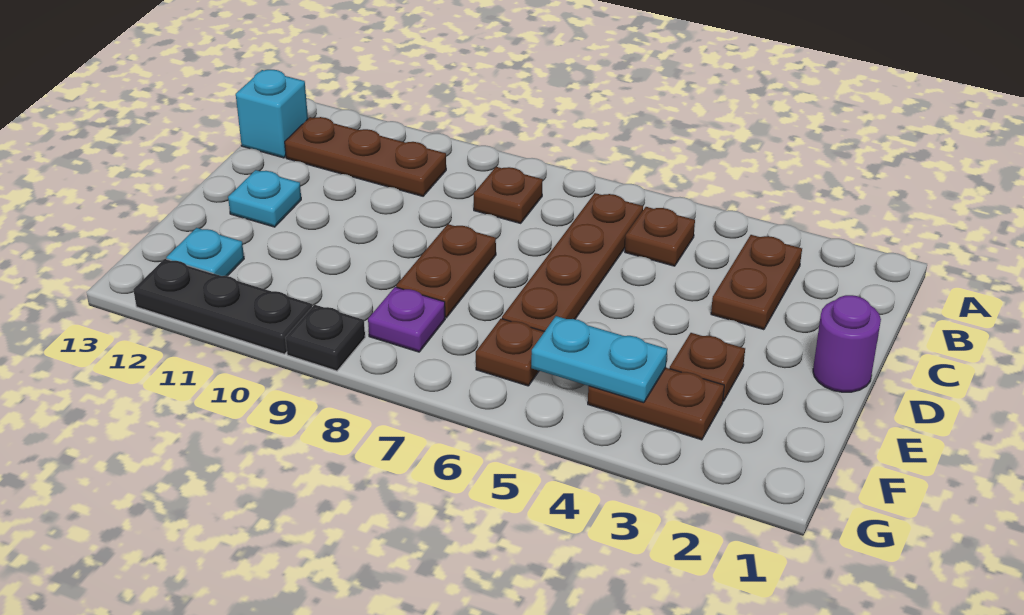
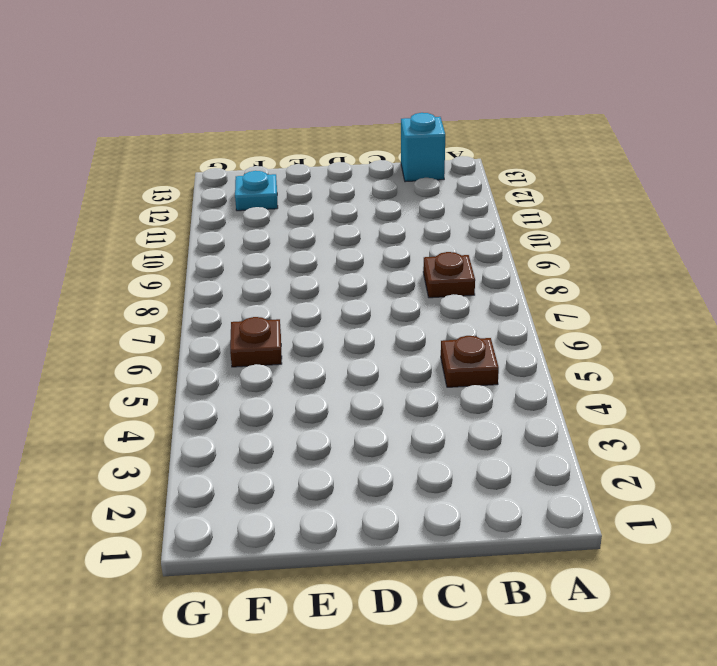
none -> brown 1x2 plate [711,235,802,330]
none -> brown 1x4 plate [502,193,643,331]
none -> brown 1x3 plate [285,117,446,196]

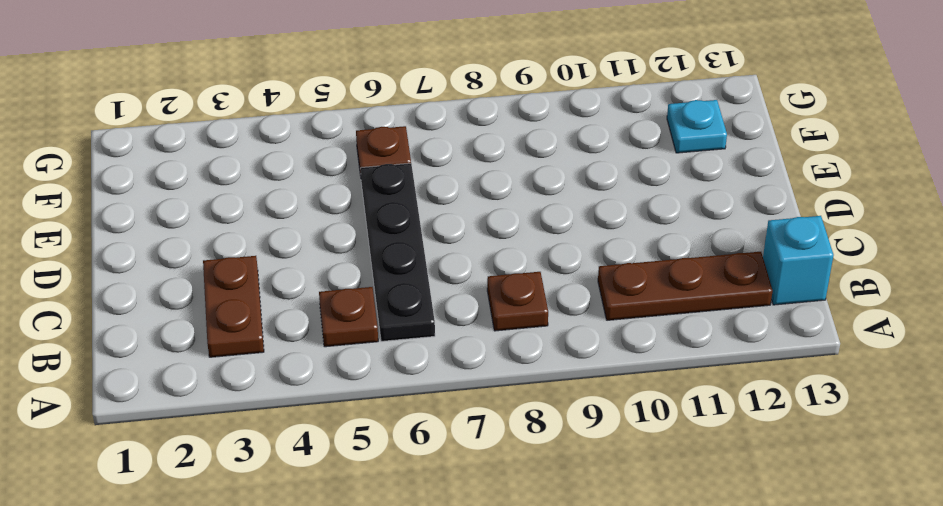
black 1x4 plate [361,163,435,341] -> brown 1x4 plate [502,193,643,331]
none -> purple 1x1 round brick [813,295,881,392]
none -> brown 1x2 plate [396,224,496,318]
none -> cyan 1x1 plate [228,170,301,227]

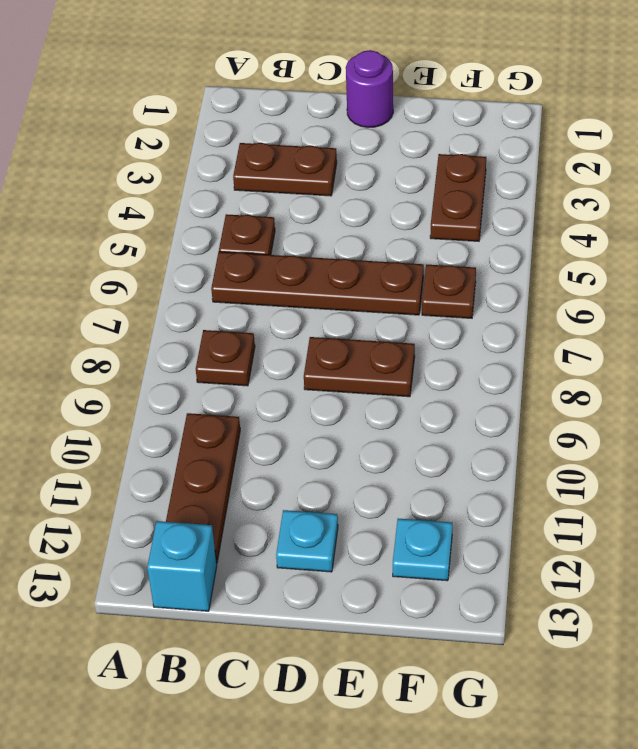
none -> brown 1x1 plate [670,333,745,401]
none -> purple 1x1 plate [368,287,445,352]
none -> black 1x1 plate [285,305,365,371]

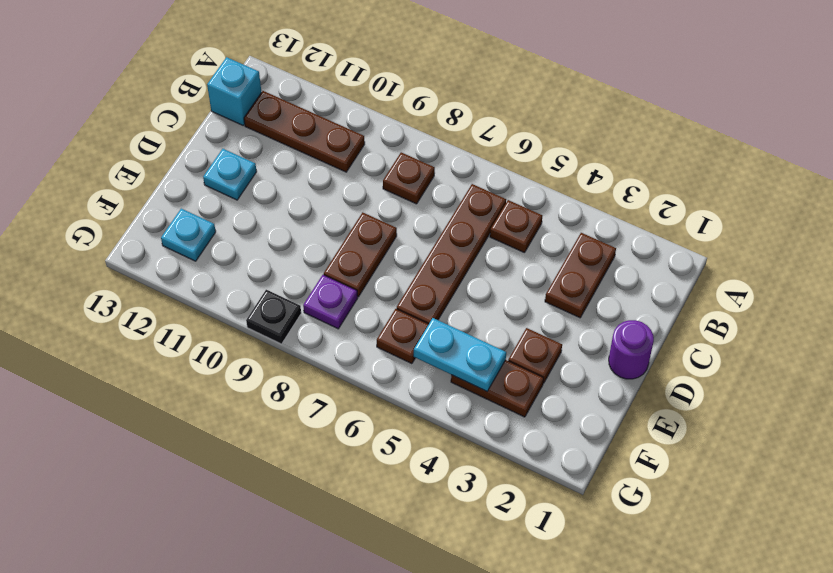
none -> black 1x3 plate [133,259,312,354]

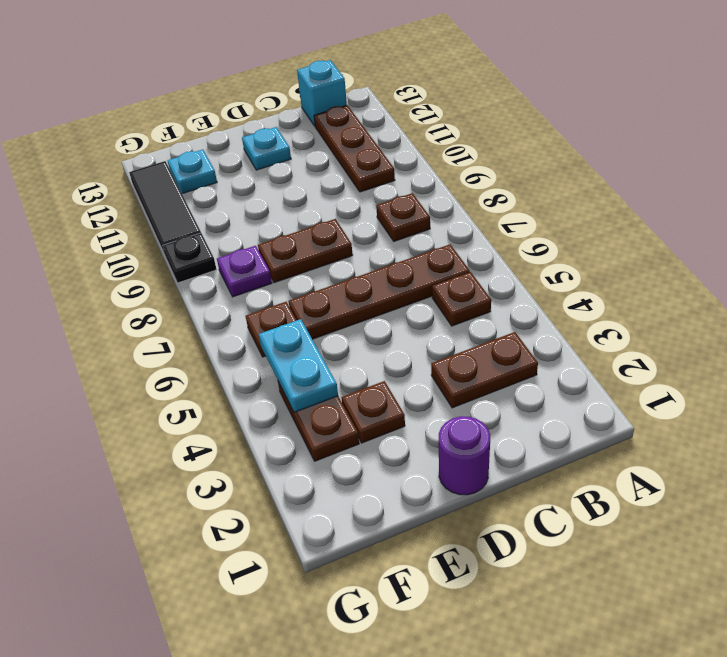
black 1x3 tile [129,161,201,254] -> black 1x3 plate [133,259,312,354]

